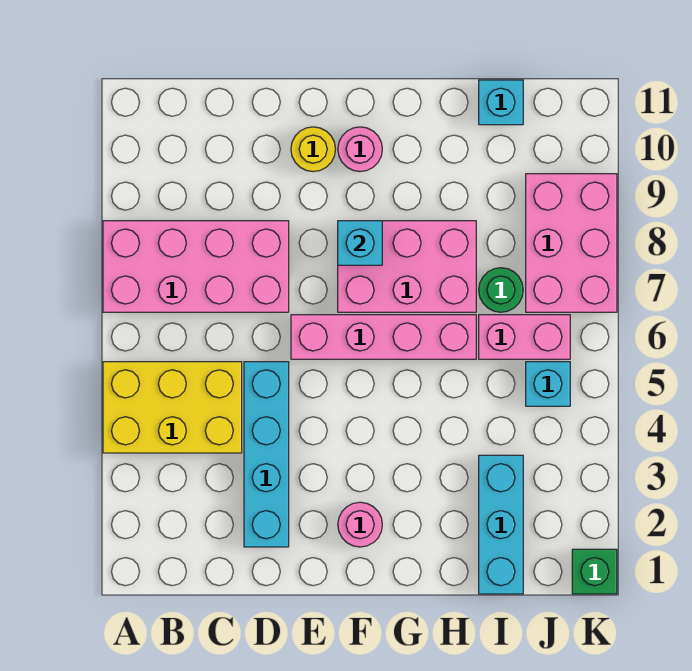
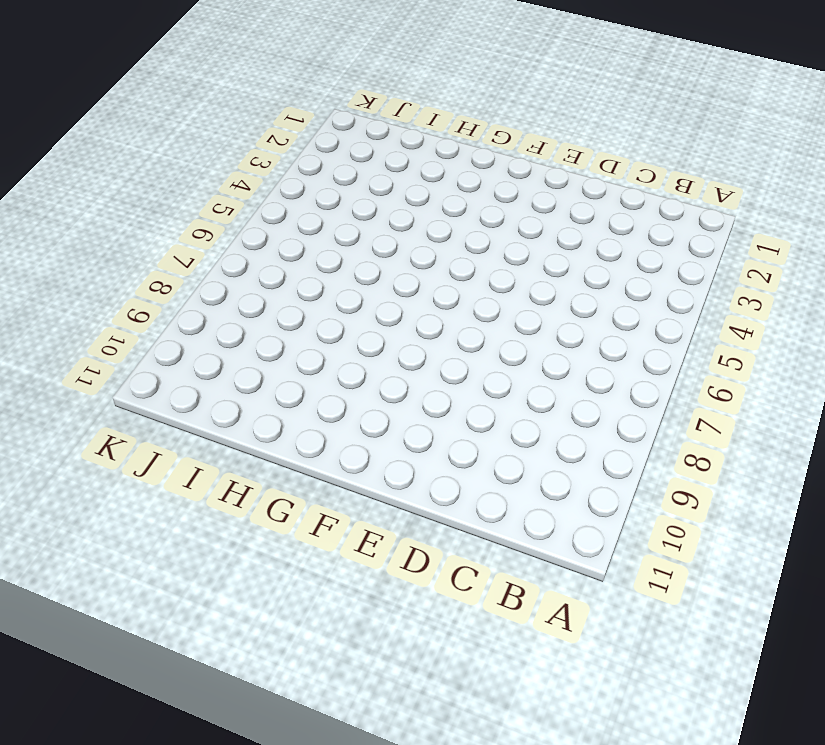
none -> yellow 2x3 brick [103,362,242,453]
none -> pink 2x4 brick [103,221,289,312]
none -> cyan 1x4 brick [244,362,289,547]

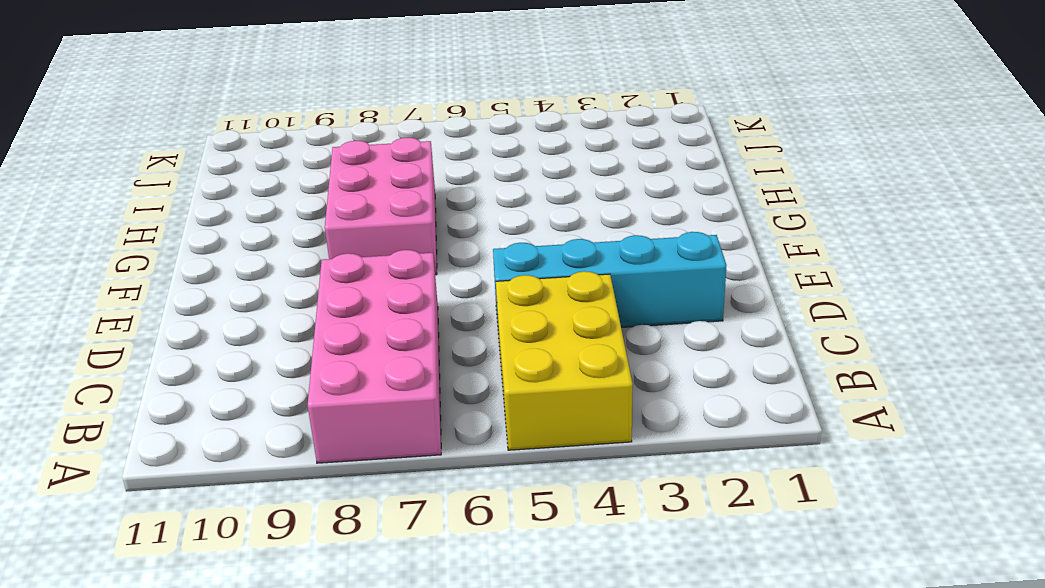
none -> pink 1x4 brick [291,315,476,359]
none -> yellow 1x1 round brick [291,127,335,172]
none -> pink 1x1 round brick [338,502,382,547]

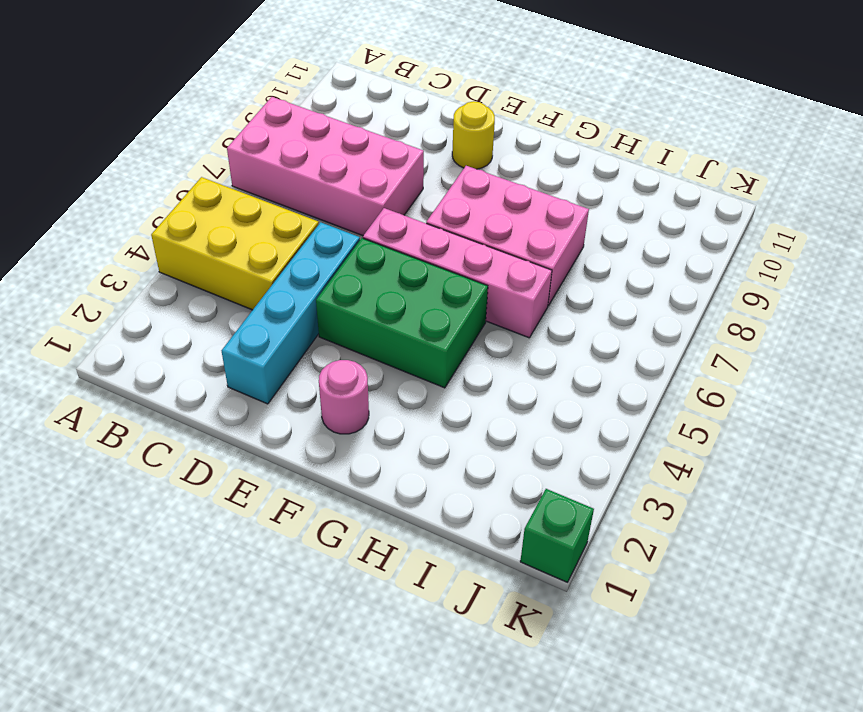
green 2x3 brick [316,238,488,388] -> none
none -> pink 1x1 round brick [338,127,382,171]
none -> cyan 1x3 brick [479,455,523,594]
none -> pink 1x2 brick [479,315,570,359]

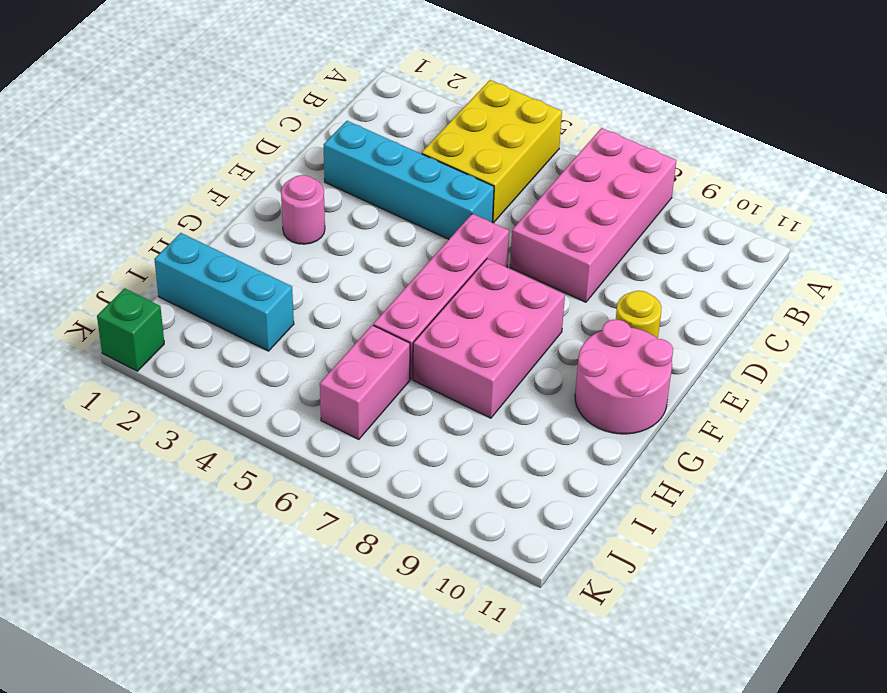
pink 2x2 round brick [575,320,673,434] -> pink 1x1 round brick [338,127,382,171]
none -> green 1x1 round brick [479,268,523,312]
none -> cyan 1x1 brick [479,80,523,125]
none -> cyan 1x1 brick [526,362,570,406]

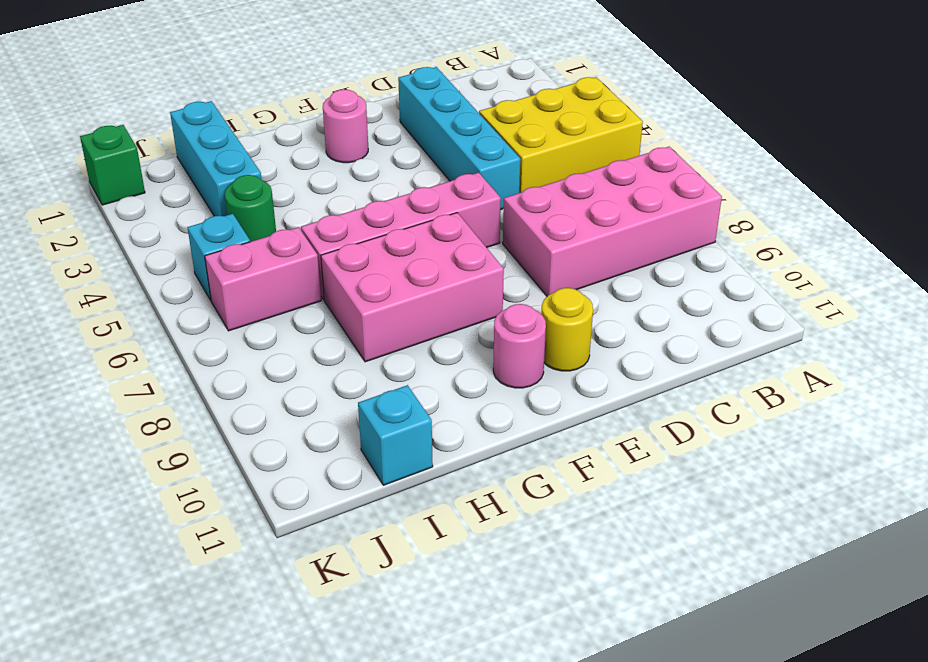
green 1x1 round brick [225,175,276,242] -> green 1x1 round brick moved to [479,268,523,312]
none -> pink 2x3 brick [526,174,617,312]
none -> cyan 1x1 brick [338,221,382,265]

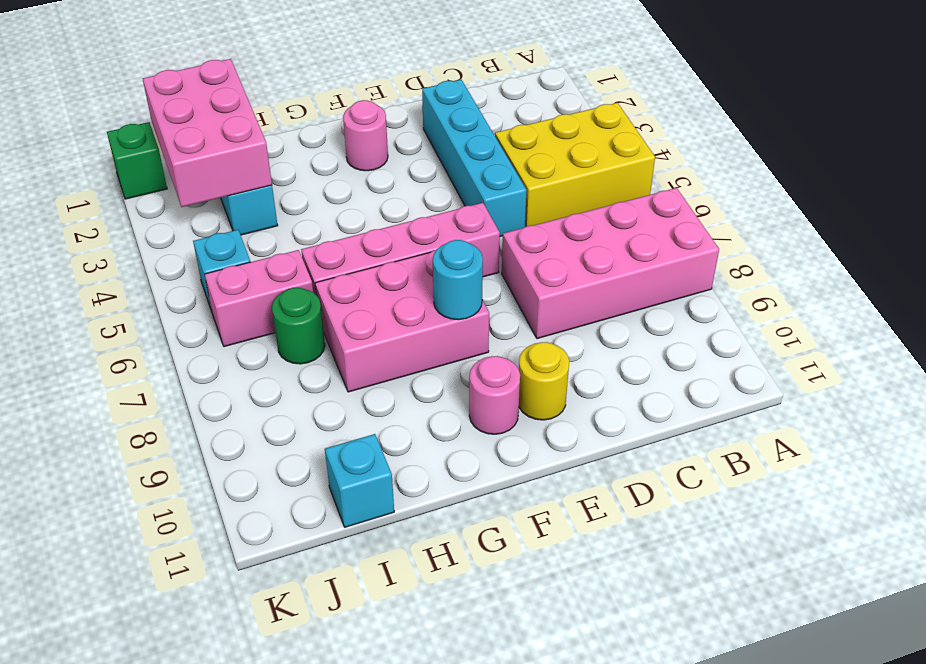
cyan 1x1 round brick [433,240,483,320] -> cyan 1x1 brick [338,221,382,265]
pink 2x3 brick [143,59,272,207] -> pink 2x3 brick moved to [526,174,617,312]

